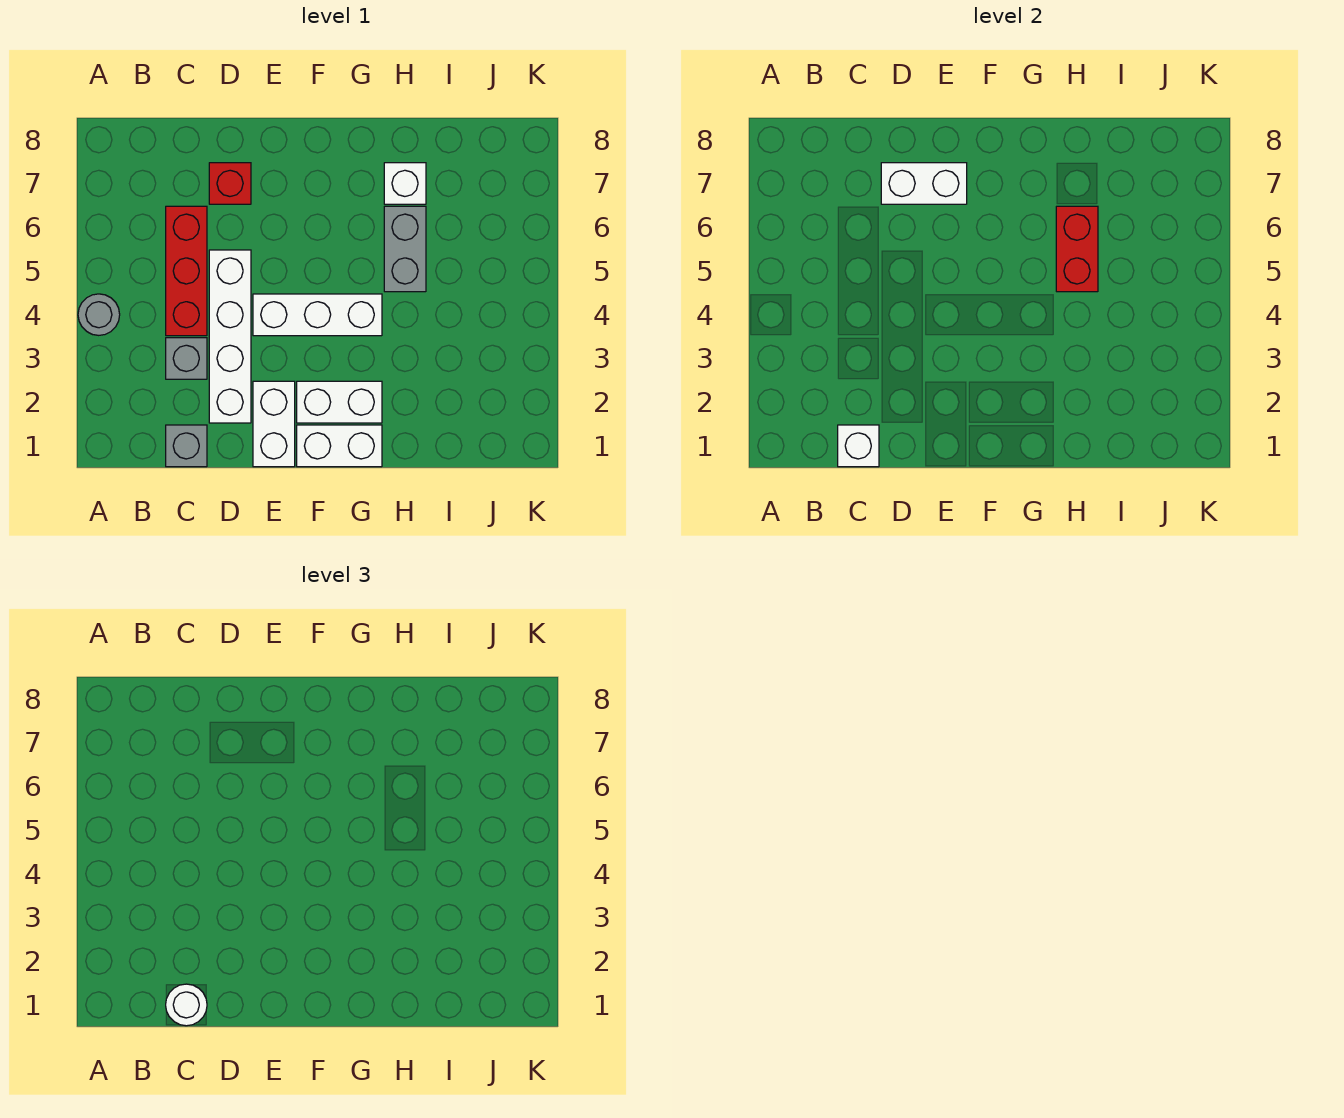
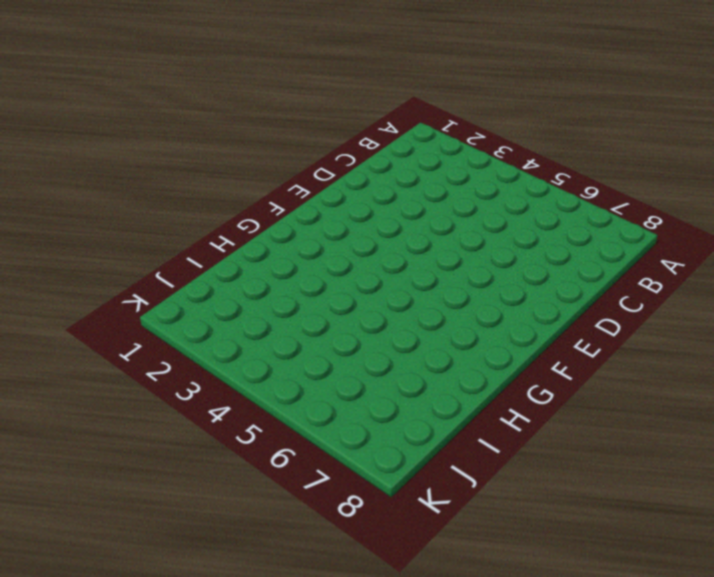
none -> grey 1x1 round brick [78,294,120,335]
none -> grey 1x1 brick [166,425,207,467]
none -> grey 1x1 brick [166,338,207,379]

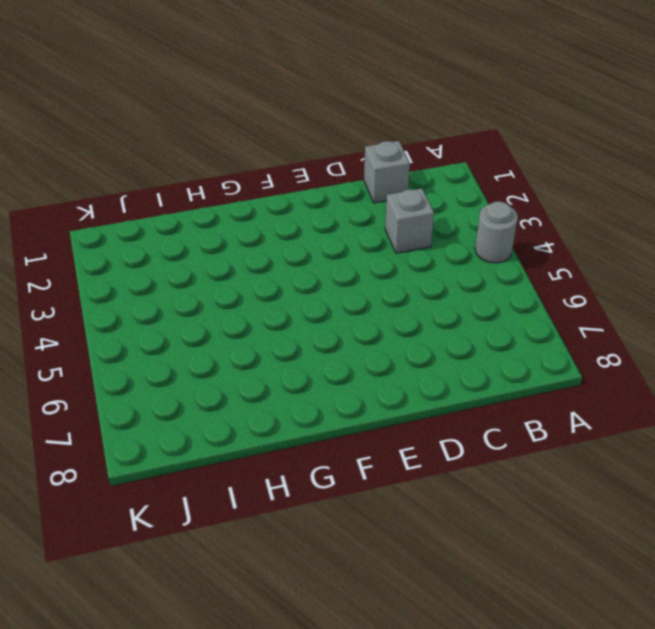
none -> red 1x3 brick [166,206,207,336]
none -> white 1x4 brick [209,250,251,423]
none -> red 1x1 brick [209,163,251,204]

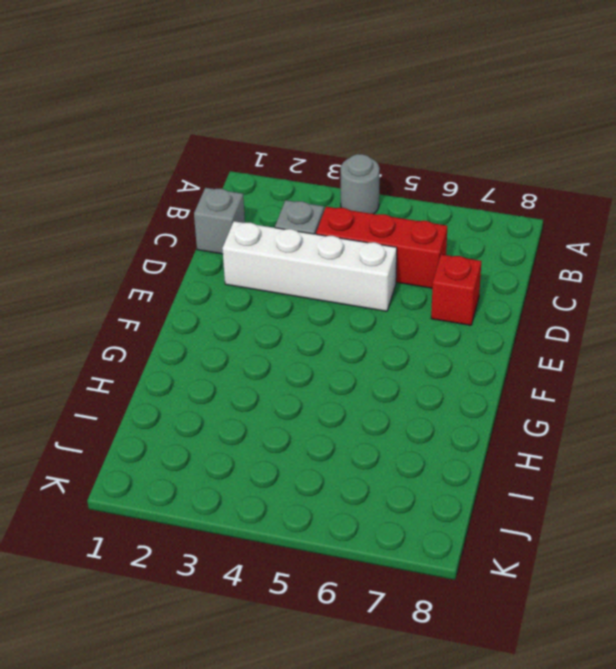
none -> white 1x2 brick [253,381,295,467]
none -> white 1x3 brick [253,294,382,336]
none -> white 1x2 brick [297,425,382,467]

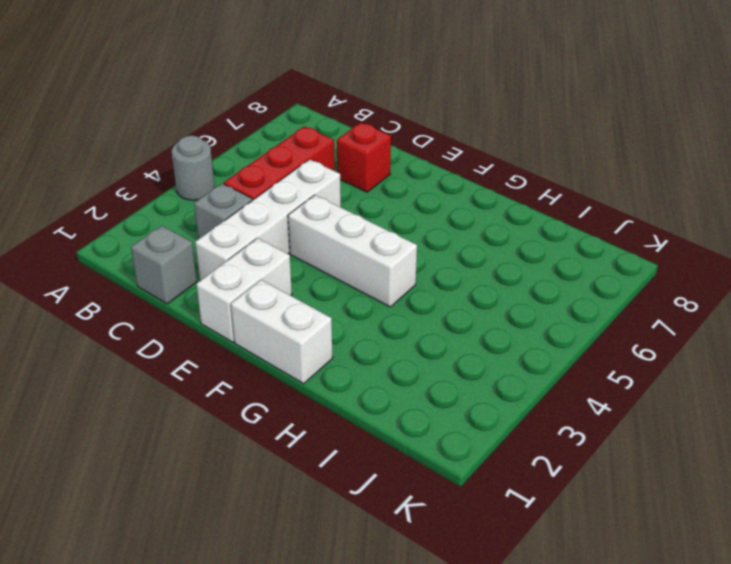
none -> white 1x2 brick [297,381,382,423]
none -> grey 1x2 brick [384,206,426,292]
none -> white 1x1 brick [384,163,426,204]

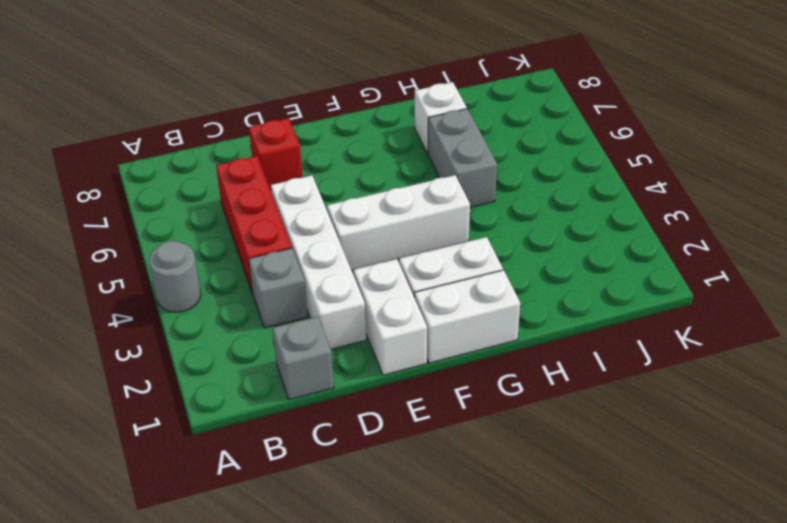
none -> white 1x1 brick [838,425,879,467]
none -> white 1x2 brick [881,163,967,204]
none -> red 1x2 brick [1056,206,1098,292]

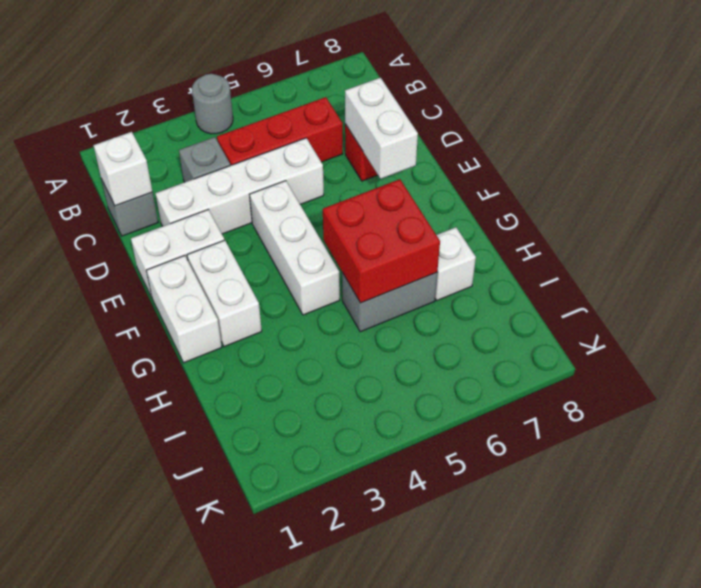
red 2x2 brick [323,179,440,303] -> red 1x2 brick [1056,206,1098,292]
none -> white 1x1 round brick [166,984,207,1026]

